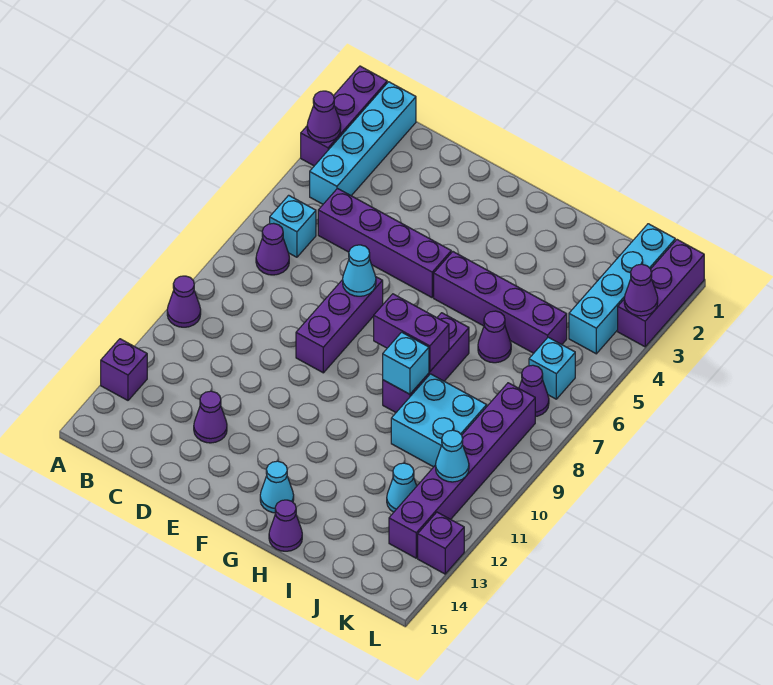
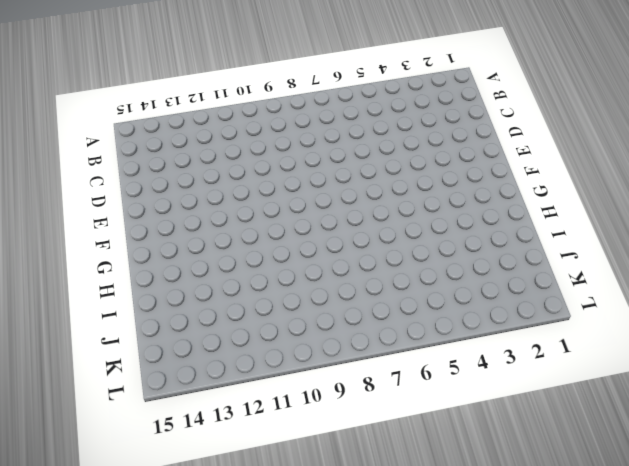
none -> purple 1x3 brick [301,66,387,166]
none -> purple 1x1 cone [167,276,201,327]
none -> purple 1x1 brick [101,339,147,400]

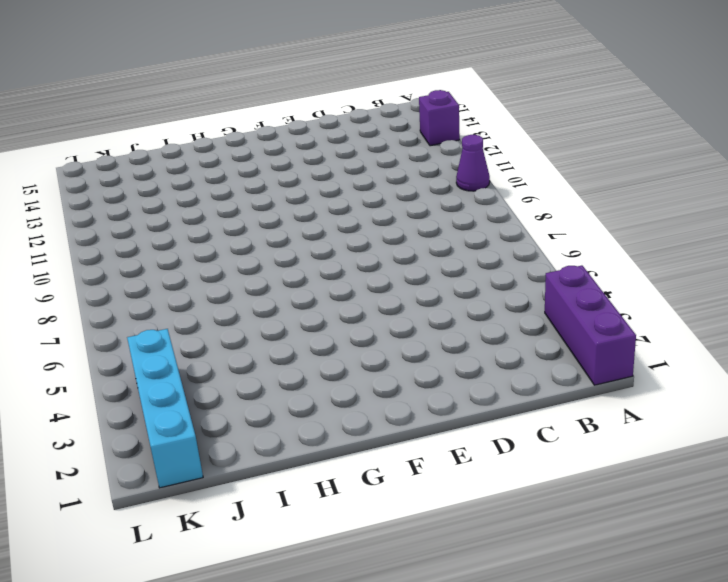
none -> cyan 1x4 brick [310,82,416,204]
none -> cyan 1x1 brick [270,195,316,257]
none -> purple 1x1 cone [256,223,289,275]

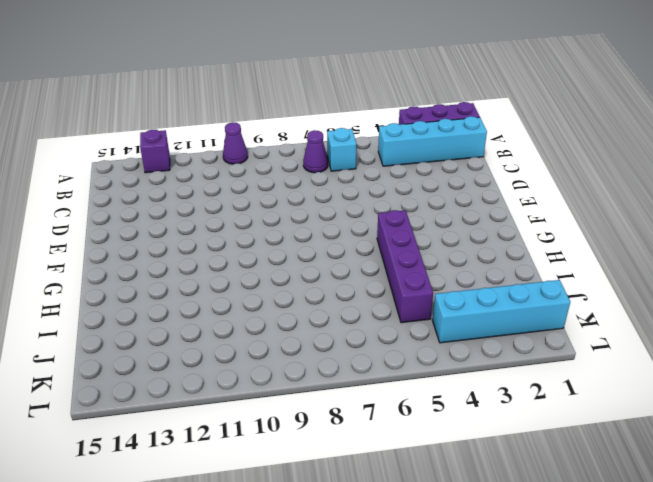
none -> purple 1x4 brick [318,189,451,297]
none -> purple 1x1 cone [194,391,227,443]
none -> purple 1x3 brick [296,277,383,373]

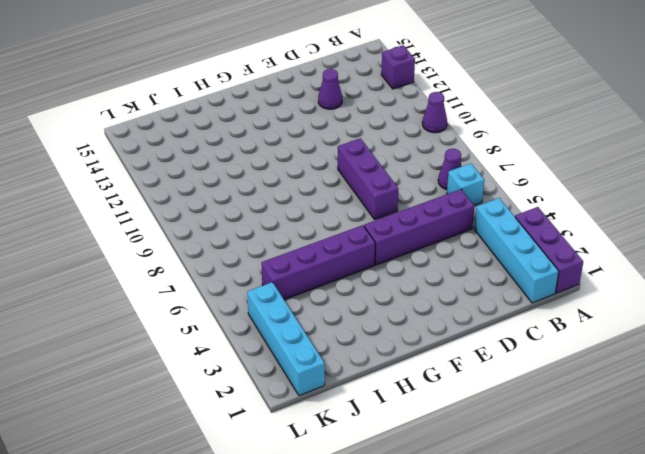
none -> cyan 1x1 cone [260,461,294,513]
none -> purple 1x3 brick [383,313,469,412]
none -> purple 1x1 cone [269,500,302,551]

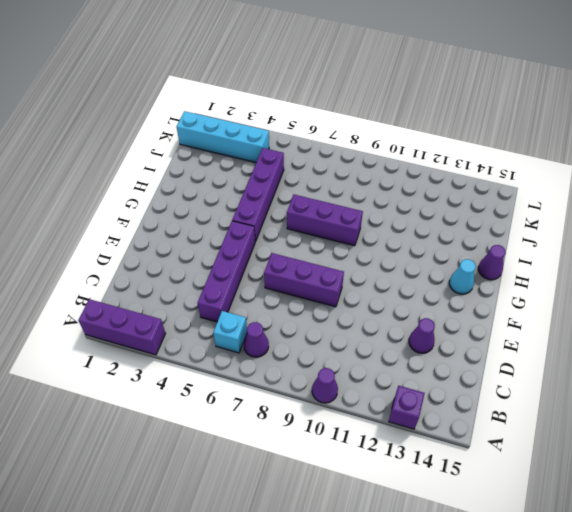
none -> cyan 1x4 brick [310,82,416,204]
none -> purple 1x1 cone [478,311,511,363]
none -> cyan 2x2 brick [391,374,487,467]

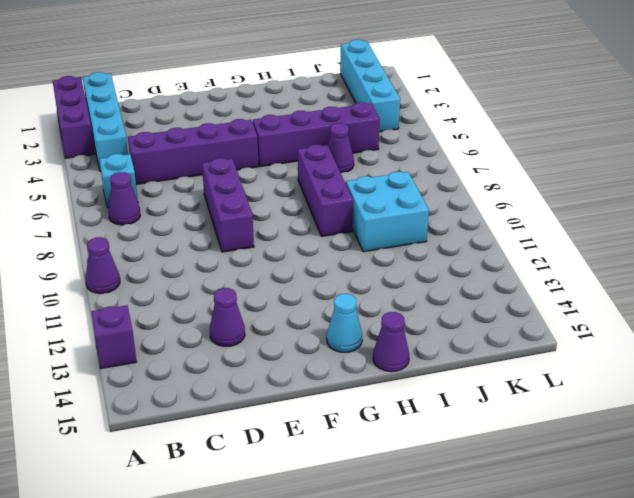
none -> cyan 1x1 cone [387,463,417,512]
none -> cyan 1x1 brick [529,337,575,399]
none -> purple 1x1 cone [519,365,549,417]

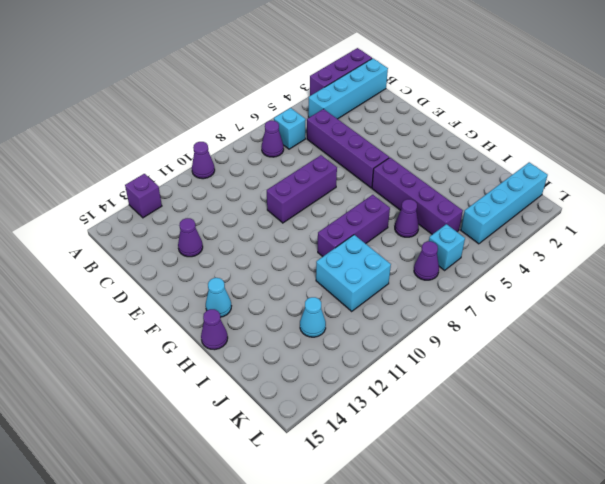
none -> purple 1x6 brick [389,383,535,558]
none -> purple 1x3 brick [618,240,704,347]
none -> purple 1x1 brick [418,512,464,574]

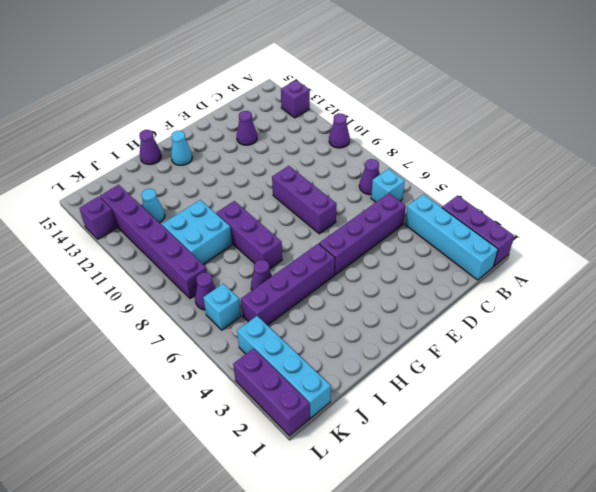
none -> purple 1x1 cone [307,91,341,143]
none -> cyan 1x1 cone [343,245,376,296]
none -> purple 1x2 brick [374,294,449,371]

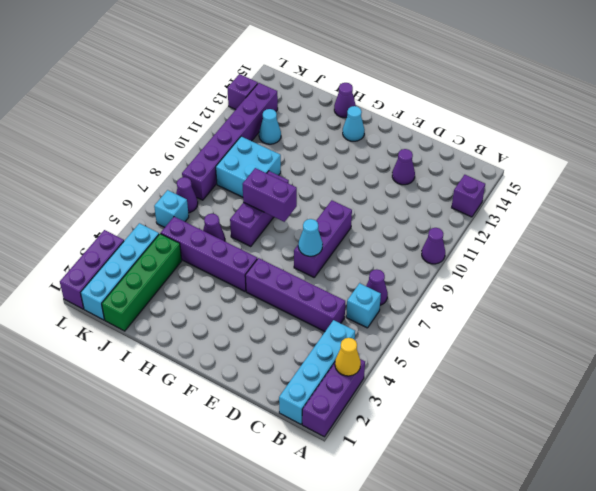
yellow 1x1 cone [335,338,361,376] -> purple 1x1 cone [307,91,341,143]
green 1x4 brick [102,234,182,331] -> none
none -> cyan 1x1 brick [383,332,429,394]
none -> cyan 1x1 cone [436,430,469,482]
none -> purple 1x1 cone [624,264,658,316]

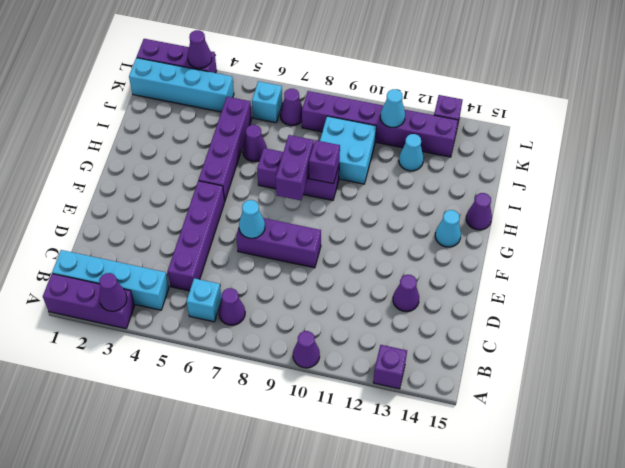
purple 1x1 brick [309,140,340,184] -> cyan 1x1 brick [383,332,429,394]

